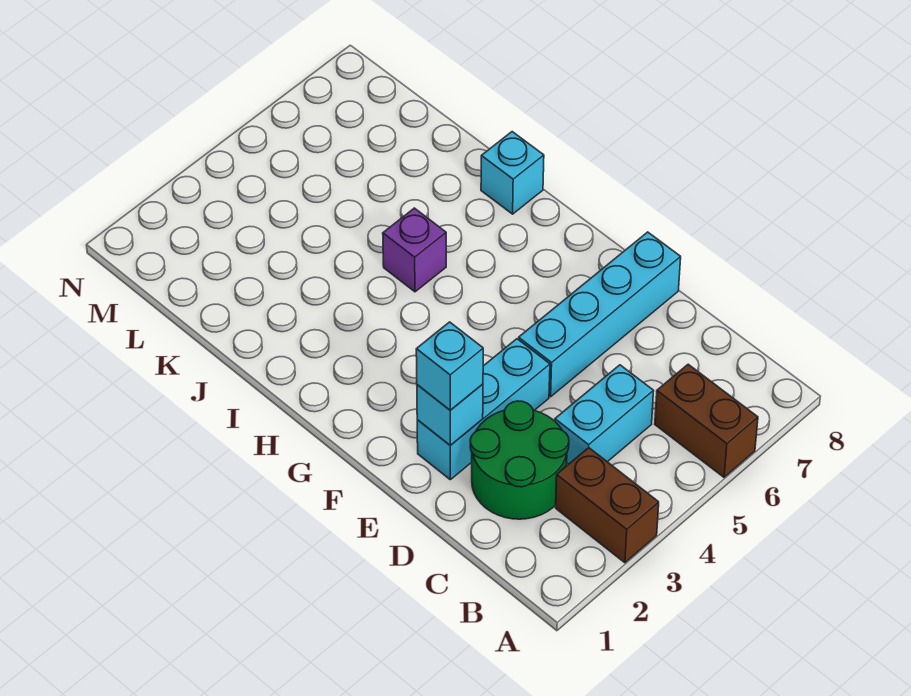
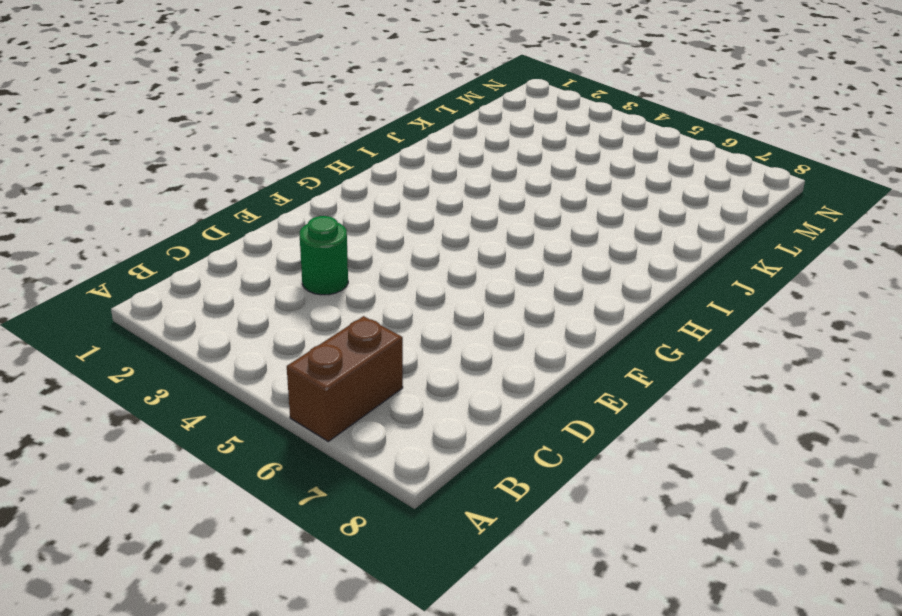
green 1x1 round brick [300,216,348,295] -> green 2x2 round brick [470,401,569,519]
none -> brown 1x2 brick [556,448,659,563]
none -> cyan 1x2 brick [555,365,654,464]

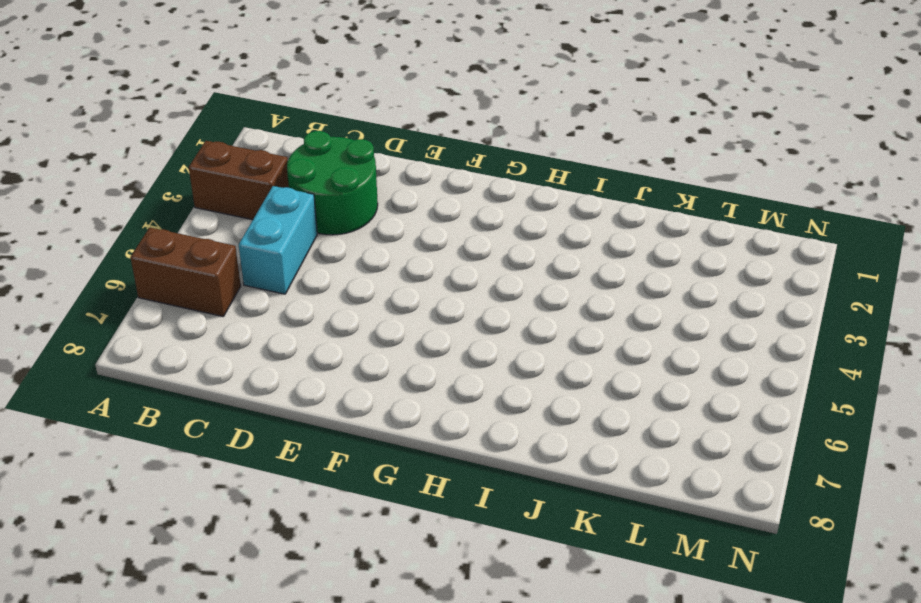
none -> cyan 1x3 brick [417,339,550,480]
none -> cyan 1x4 brick [519,232,681,397]

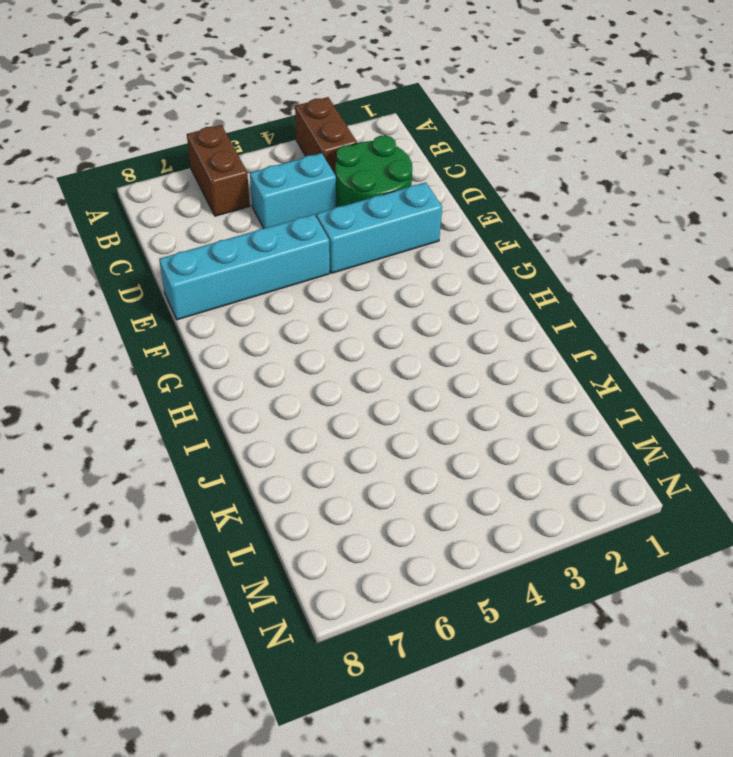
none -> purple 1x1 brick [383,208,446,292]
none -> cyan 1x1 brick [481,132,544,214]

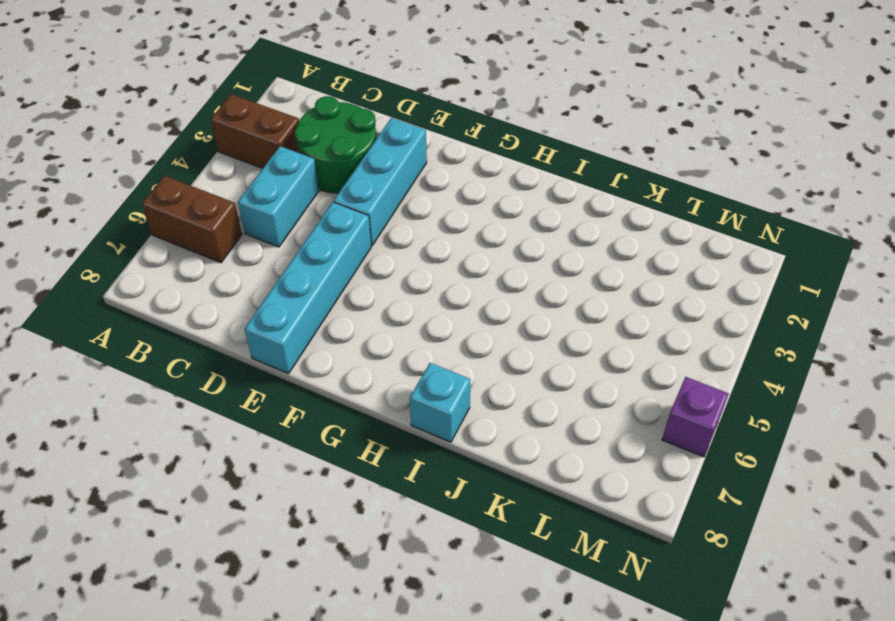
purple 1x1 brick [662,377,729,457] -> purple 1x1 brick moved to [383,208,446,292]
none -> cyan 1x1 brick [417,384,483,445]
none -> cyan 1x1 brick [416,322,483,410]

